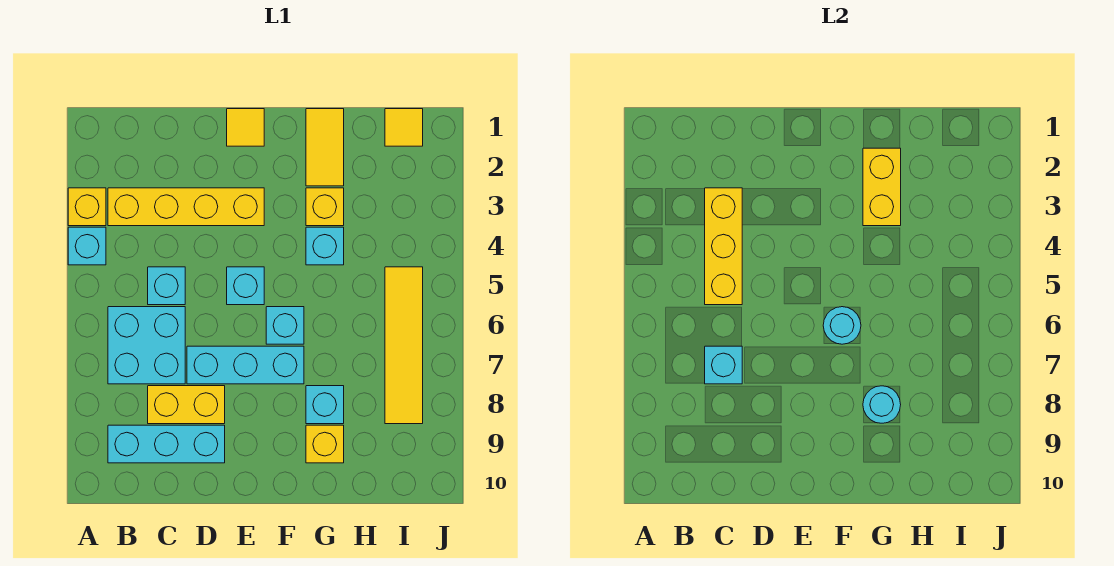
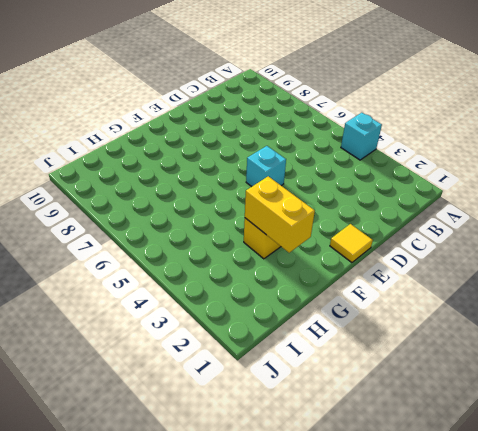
none -> yellow 1x1 brick [68,188,106,226]
none -> yellow 1x4 brick [108,188,264,226]
none -> cyan 2x2 brick [108,307,185,384]

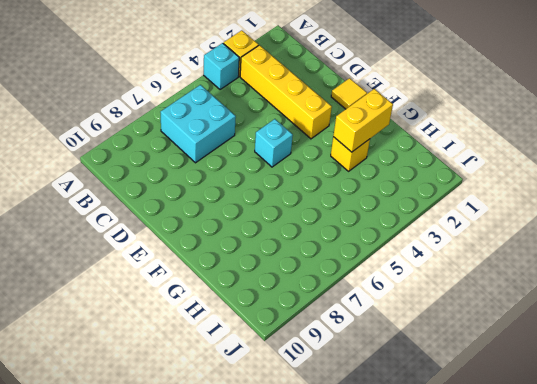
none -> cyan 1x3 brick [108,425,225,463]
none -> cyan 1x1 brick [148,267,185,305]
none -> yellow 1x2 brick [148,386,225,424]

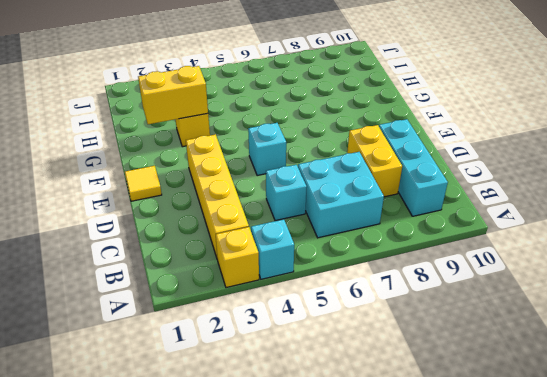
none -> cyan 1x3 brick [187,346,304,384]
none -> cyan 1x1 brick [266,307,304,344]
none -> yellow 1x2 tile [306,109,344,186]

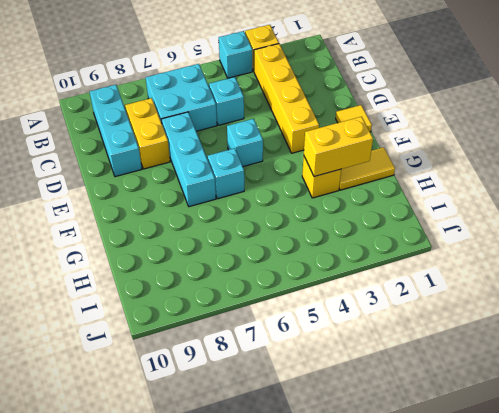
none -> cyan 1x1 brick [306,227,344,265]
none -> cyan 1x1 brick [306,386,344,424]
none -> yellow 1x1 brick [306,425,344,463]

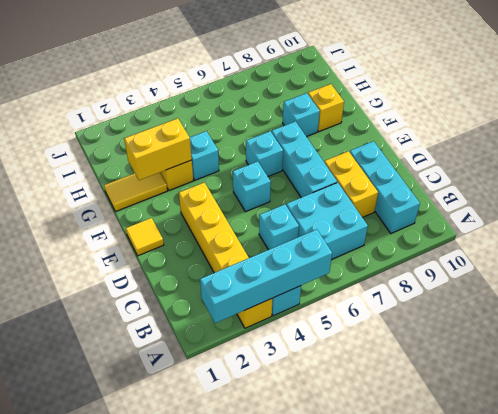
cyan 1x4 brick [200,229,332,323] -> none
none -> yellow 1x1 tile [385,109,423,146]
none -> yellow 1x4 tile [385,267,423,424]
none -> yellow 1x3 brick [705,188,742,305]

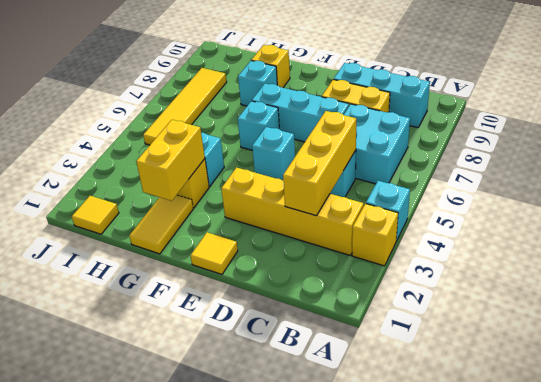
none -> cyan 1x1 brick [705,346,742,384]
none -> cyan 1x1 round brick [823,307,861,344]
none -> cyan 1x1 round brick [863,386,901,423]

